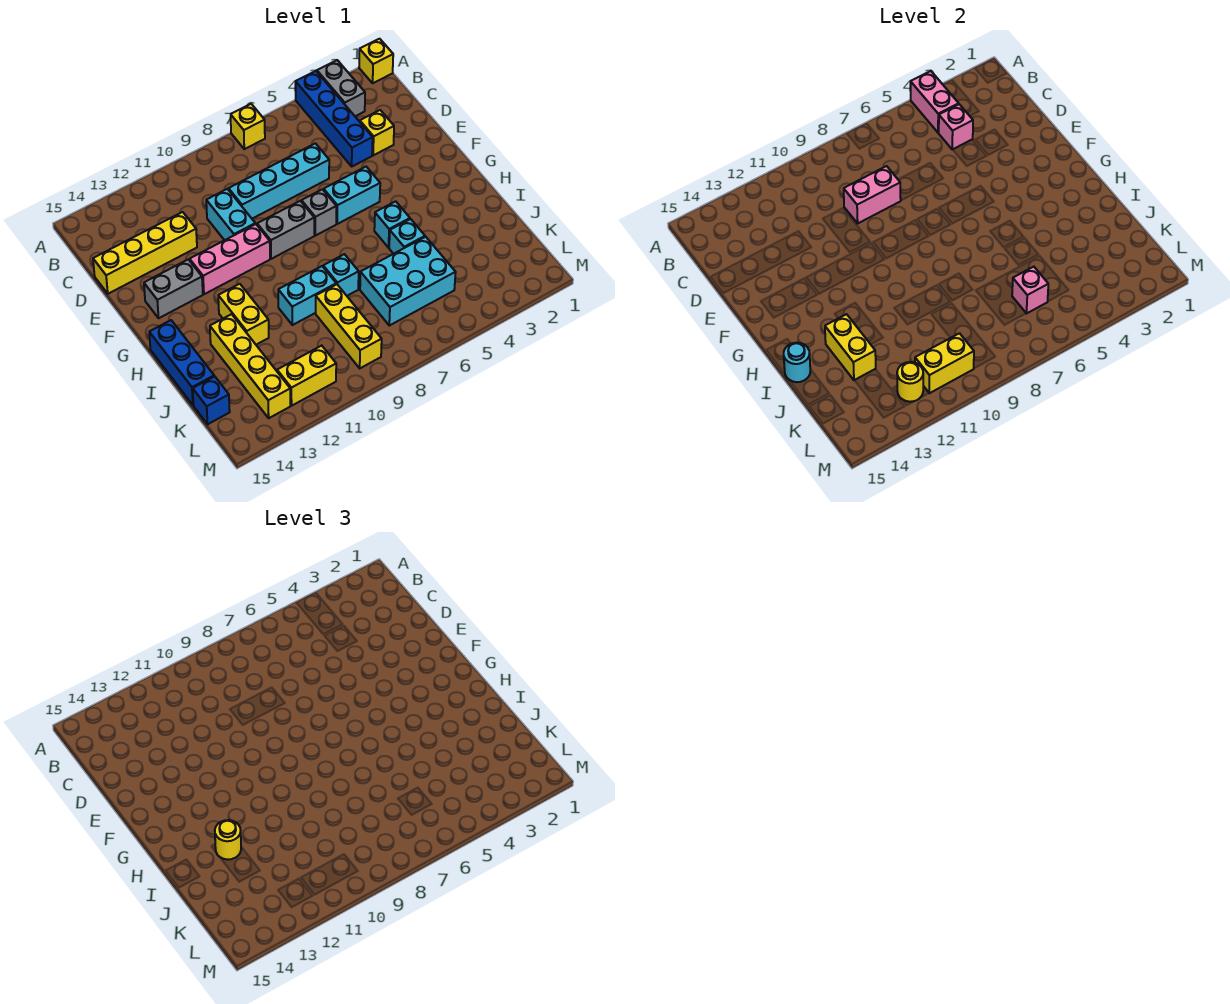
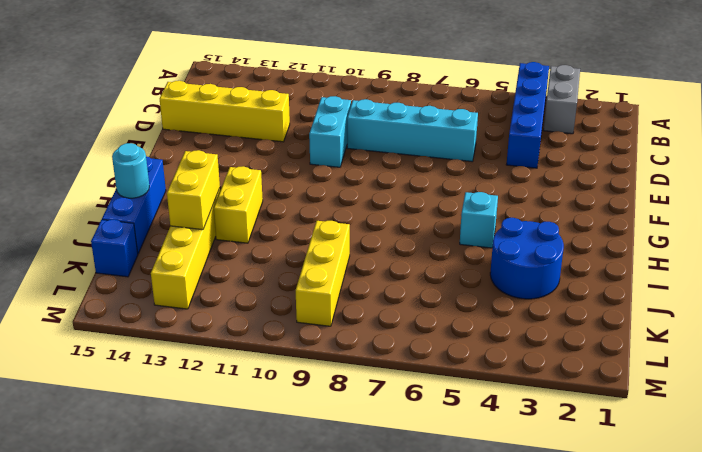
blue 2x2 round brick [490,218,564,299] -> none
none -> yellow 1x1 brick [359,39,393,83]
none -> yellow 1x1 brick [231,104,265,149]
none -> yellow 1x1 brick [360,110,394,155]
none -> cyan 1x2 brick [324,167,380,224]

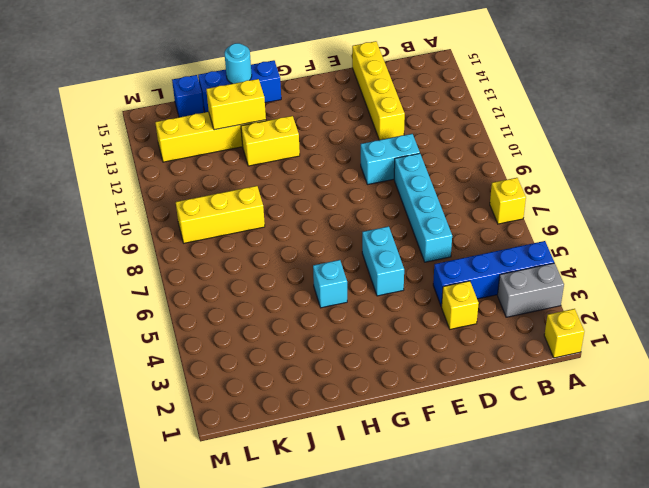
none -> grey 1x1 brick [302,189,336,236]
none -> grey 1x2 brick [257,201,314,259]
none -> pink 1x3 brick [190,224,270,294]
none -> grey 1x2 brick [144,259,203,318]

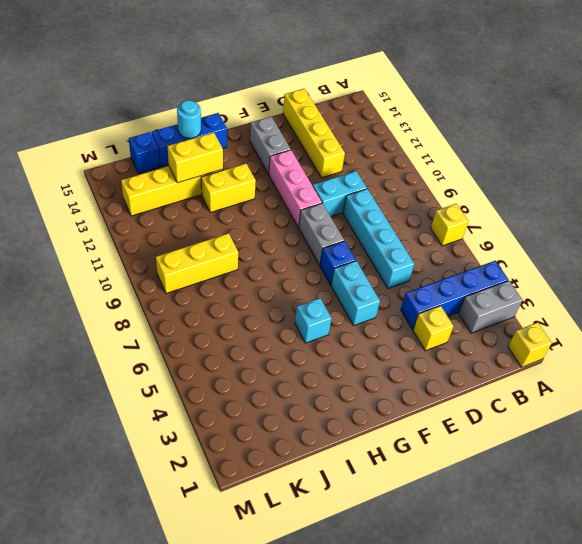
blue 1x1 brick [320,241,356,285] -> grey 1x1 brick [302,189,336,236]
none -> cyan 1x1 brick [389,219,425,254]
none -> cyan 1x1 brick [323,254,359,296]
none -> cyan 1x2 brick [278,266,336,325]
none -> cyan 2x3 brick [360,237,456,326]

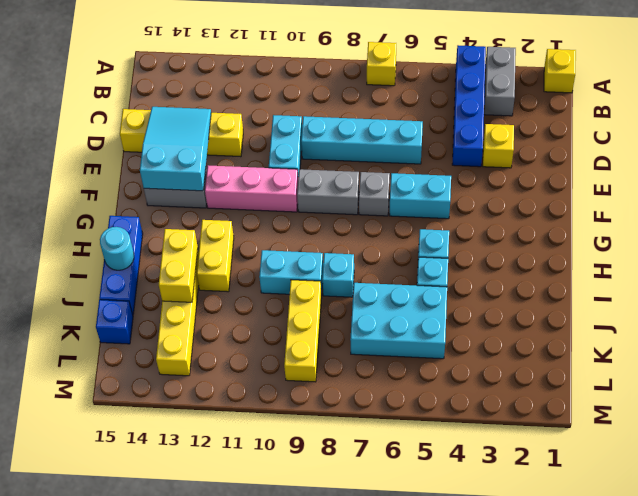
cyan 2x3 slope [140,107,211,191] -> none
none -> yellow 1x2 brick [277,346,336,406]
none -> pink 1x2 brick [911,71,959,133]
none -> pink 1x1 brick [939,104,973,150]
none -> pink 1x2 brick [844,166,901,223]

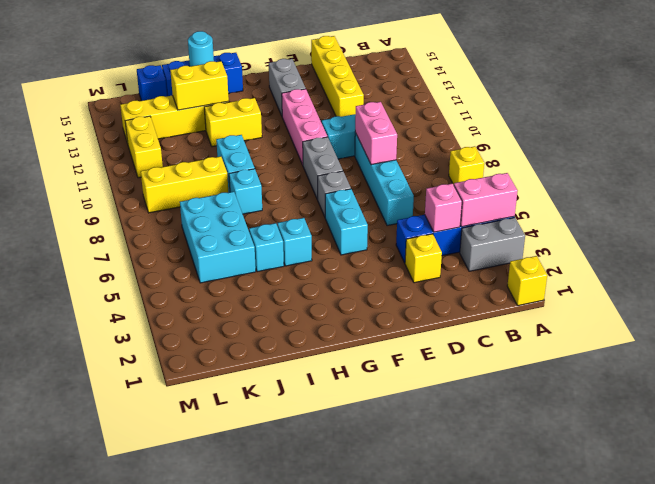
none -> pink 1x1 brick [1012,267,1048,313]
none -> yellow 1x2 brick [915,333,974,393]
none -> yellow 1x1 round brick [897,362,923,402]
none -> yellow 1x1 round brick [215,820,241,860]

